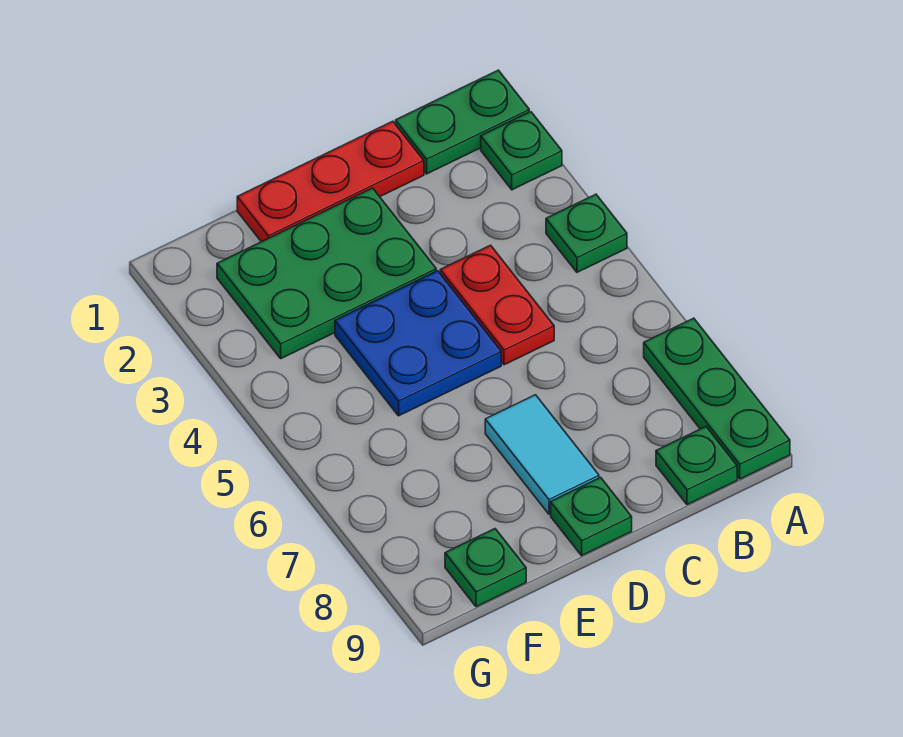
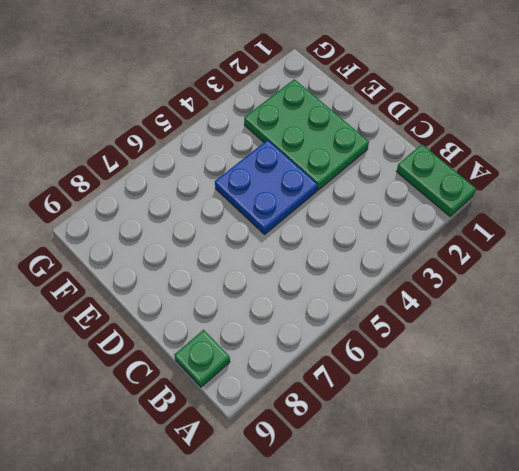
none -> green 1x1 plate [481,112,562,190]
none -> green 1x1 plate [546,194,627,272]
none -> green 1x3 plate [644,318,790,479]

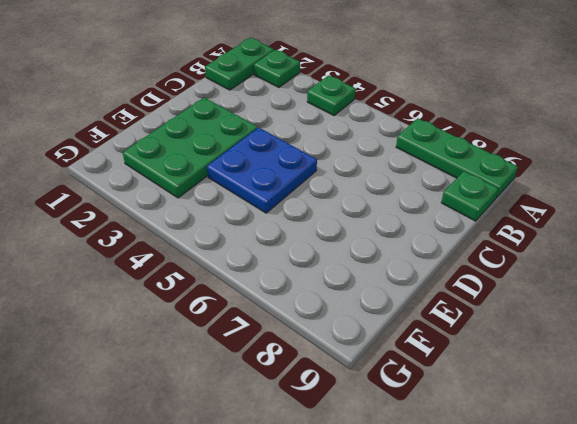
none -> red 1x3 plate [237,121,424,242]
none -> red 1x2 plate [440,245,554,365]
none -> cyan 1x2 tile [485,395,599,514]

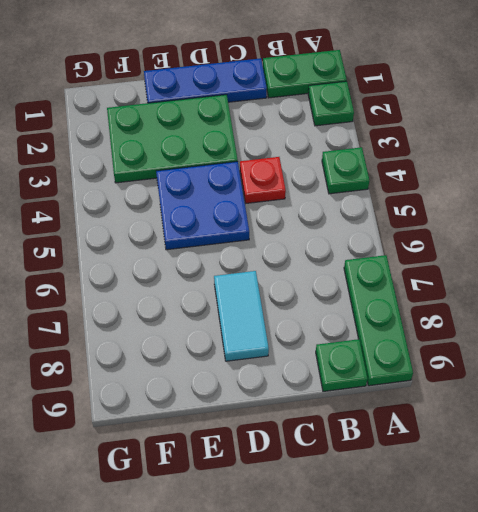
blue 1x3 plate [144,58,267,103] -> red 1x3 plate [237,121,424,242]
red 1x1 plate [240,157,286,203] -> red 1x2 plate [440,245,554,365]
none -> green 1x1 plate [551,477,632,556]
none -> green 1x1 plate [445,529,526,607]

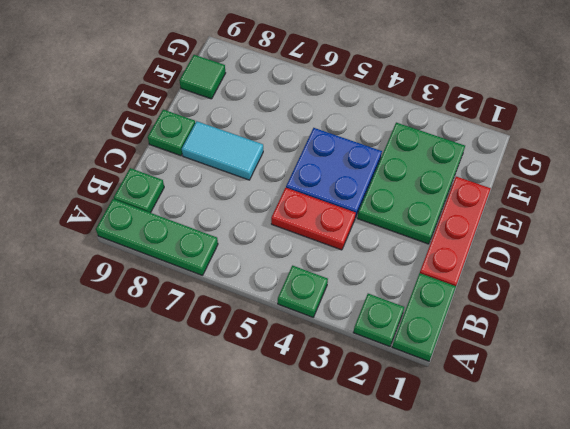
green 1x1 tile [179,55,225,99] -> green 1x1 plate [445,529,526,607]

